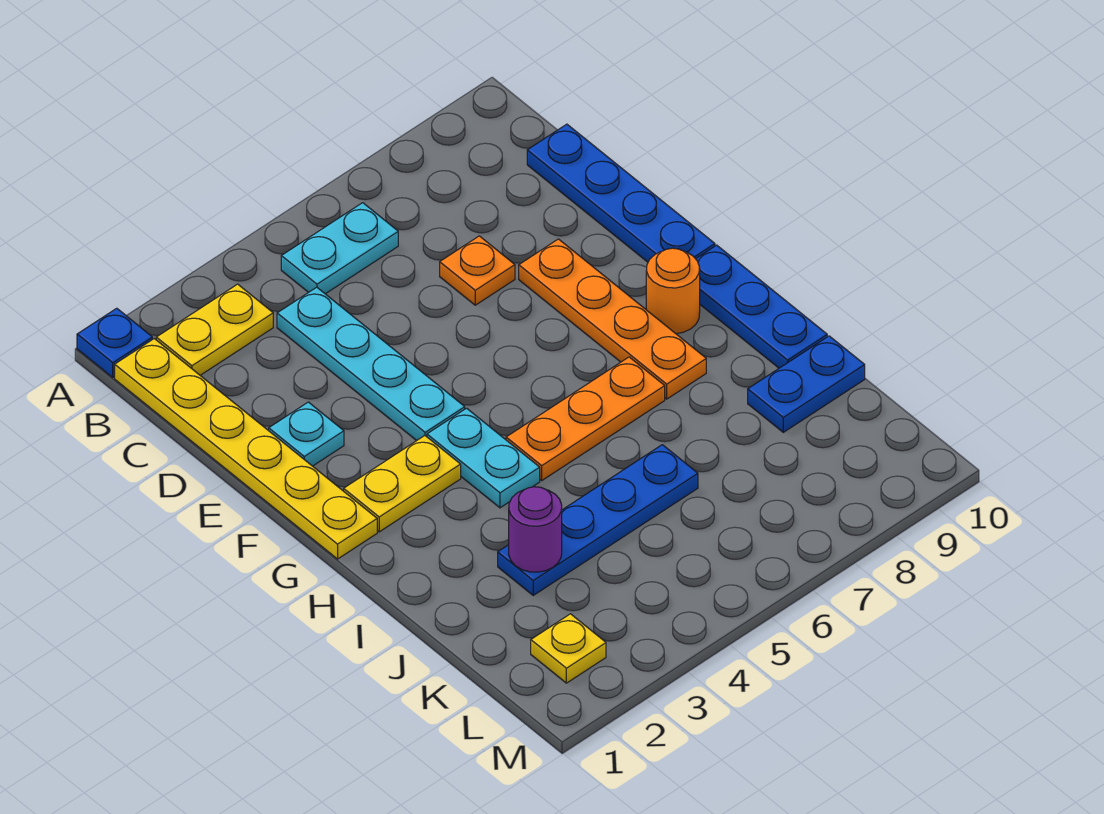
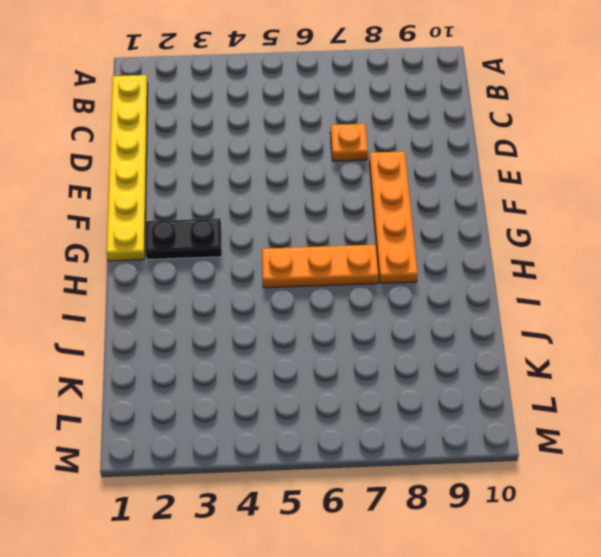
black 1x2 plate [145,218,222,260] -> yellow 1x2 plate [344,436,461,532]
none -> blue 1x1 plate [77,308,152,377]
none -> yellow 1x2 plate [156,284,273,375]
none -> cyan 1x2 plate [281,203,398,294]

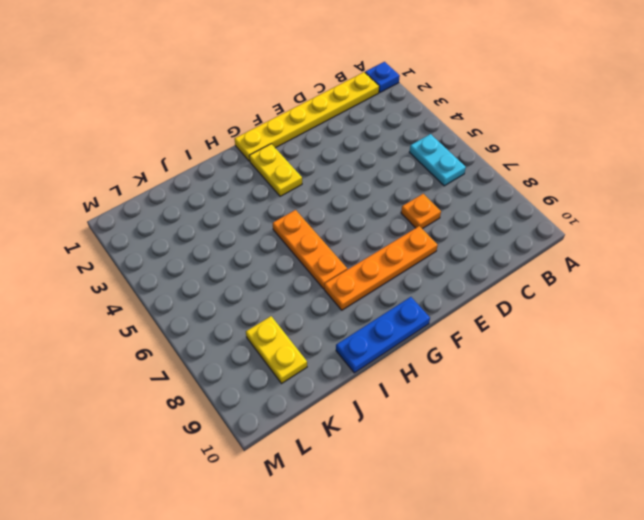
yellow 1x2 plate [246,316,307,384] -> yellow 1x2 plate moved to [156,284,273,375]
none -> cyan 1x4 plate [277,287,465,441]
none -> blue 1x4 plate [527,124,715,262]
none -> cyan 1x1 plate [269,402,344,466]

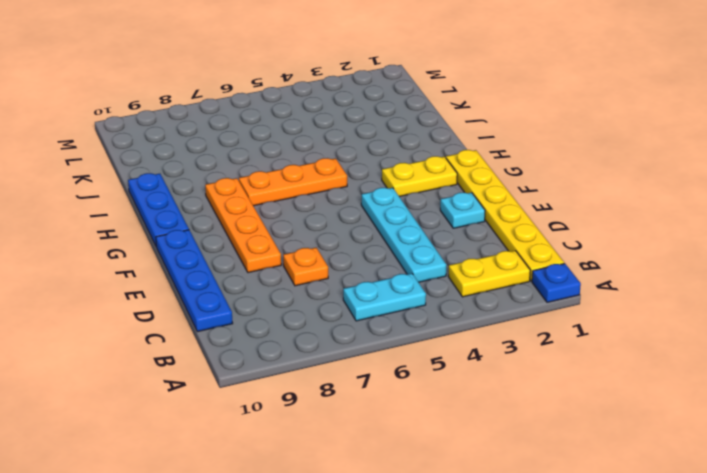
none -> cyan 1x2 plate [427,408,540,508]
none -> orange 1x1 round brick [646,248,700,334]
none -> blue 1x4 plate [498,445,698,595]

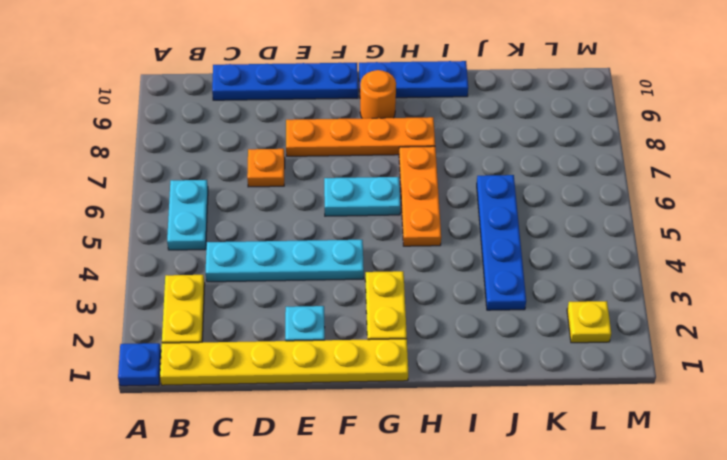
cyan 1x2 plate [324,177,400,216] -> cyan 1x2 plate moved to [427,408,540,508]
none -> blue 1x2 plate [748,336,865,432]
none -> purple 1x1 round brick [509,487,562,572]

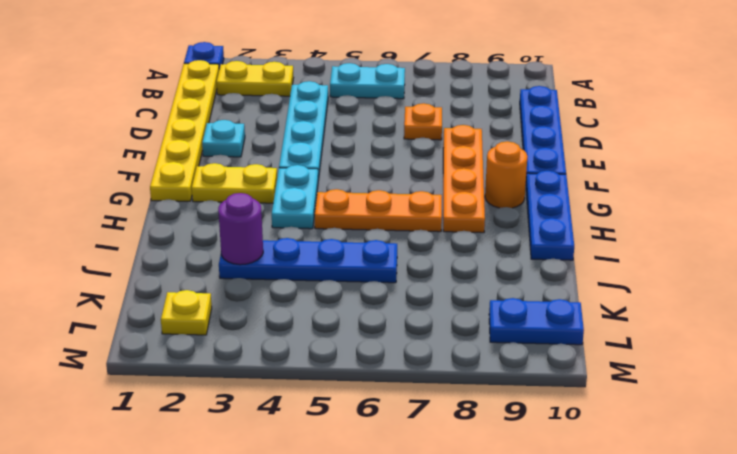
blue 1x2 plate [489,298,584,345] -> blue 1x2 plate moved to [748,336,865,432]

